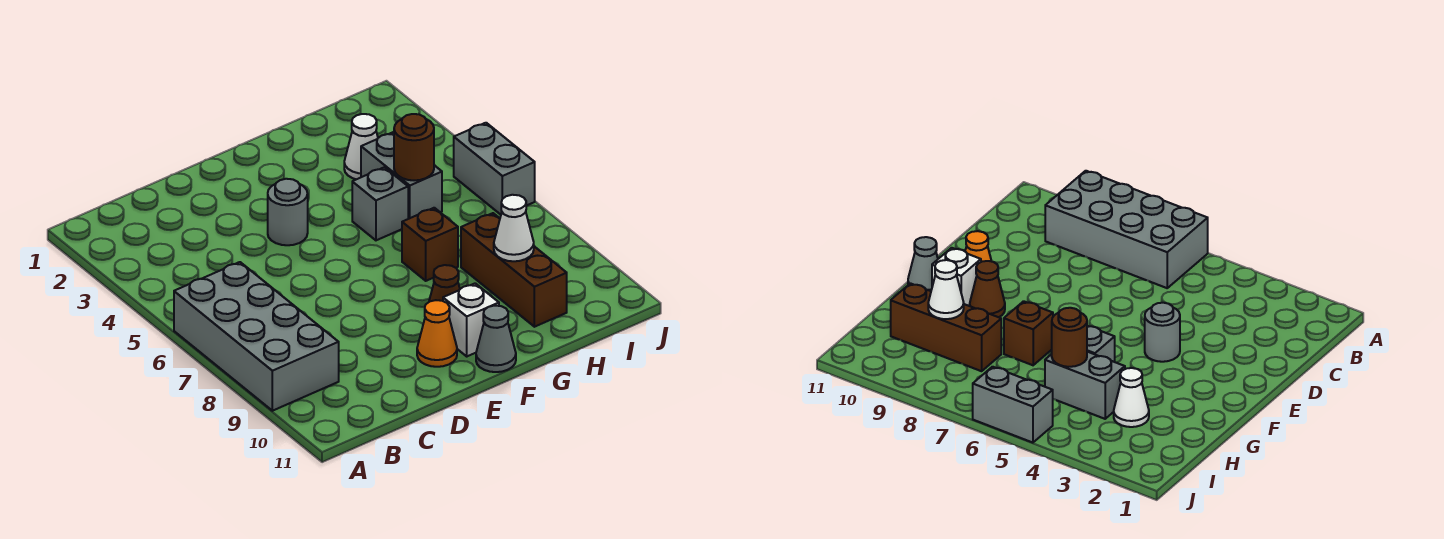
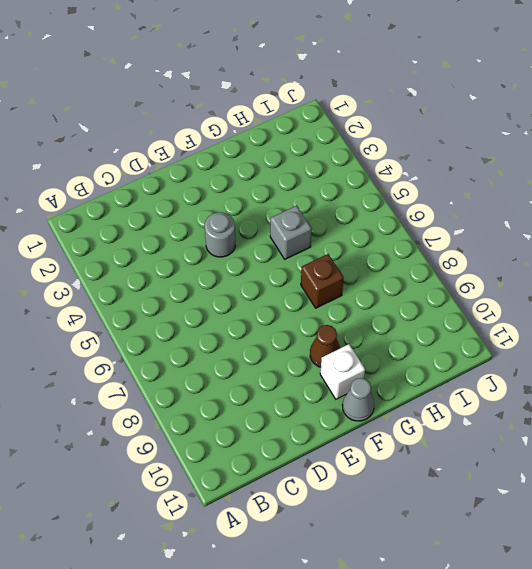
none -> grey 2x4 brick [174,262,339,411]
none -> orange 1x1 cone [417,300,457,367]
none -> white 1x1 cone [344,114,378,179]

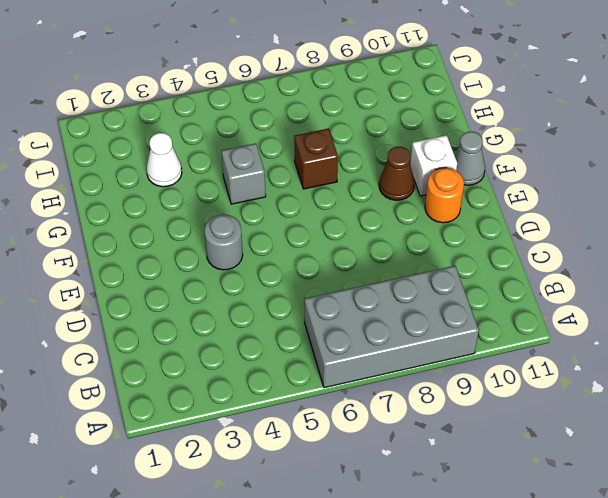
orange 1x1 round brick [425,168,464,223] -> orange 1x1 cone [417,300,457,367]
none -> grey 1x2 brick [361,132,442,219]
none -> brown 1x3 brick [461,213,567,327]
none -> grey 1x2 brick [454,123,535,215]

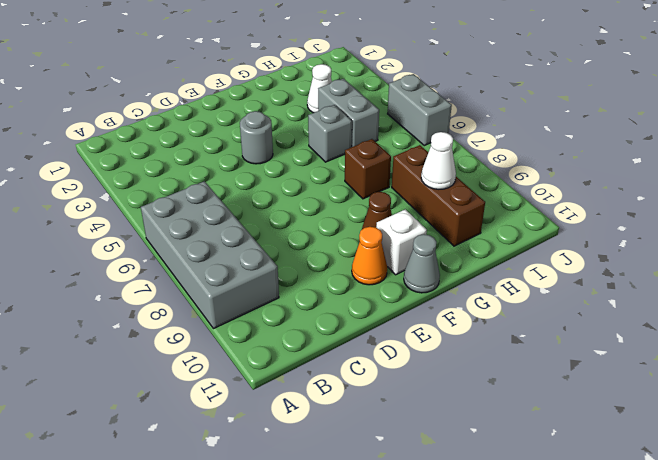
none -> brown 1x1 round brick [394,114,434,180]

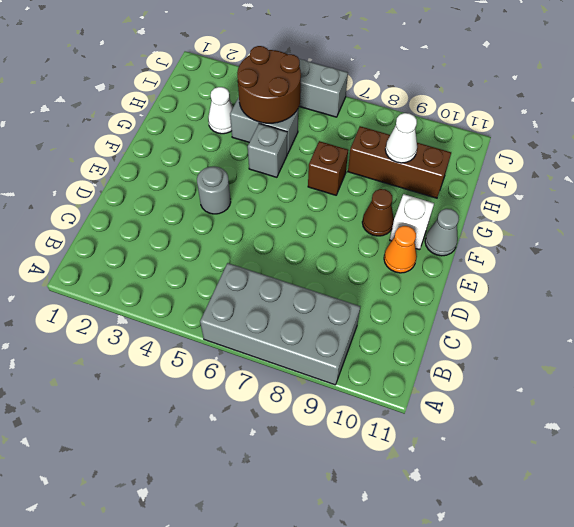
brown 2x2 round brick [237,46,301,123] -> brown 1x1 round brick [394,114,434,180]

